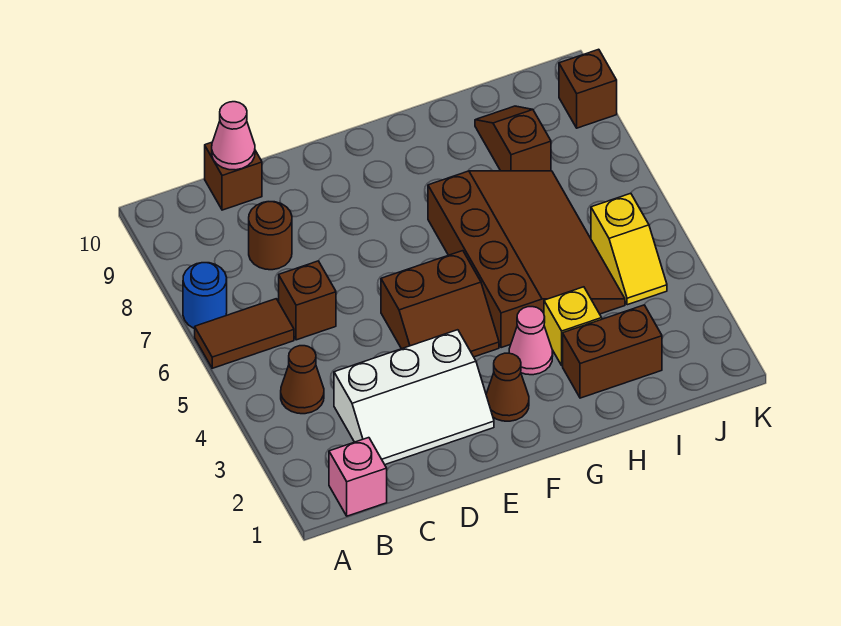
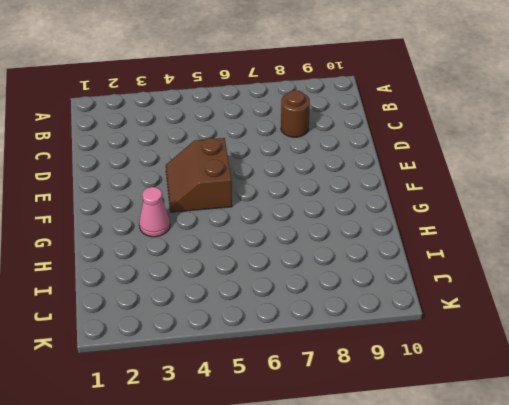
none -> brown 1x2 tile [195,299,294,368]
none -> blue 1x1 round brick [183,263,227,329]
none -> pink 1x1 brick [329,438,387,516]

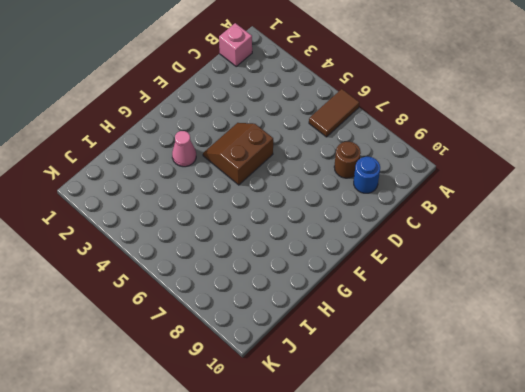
blue 1x1 round brick [354,157,380,193] -> blue 1x1 round brick moved to [183,263,227,329]
none -> brown 1x1 cone [281,346,324,414]
none -> white 2x3 slope [334,330,494,465]
none -> brown 1x1 brick [279,261,336,340]

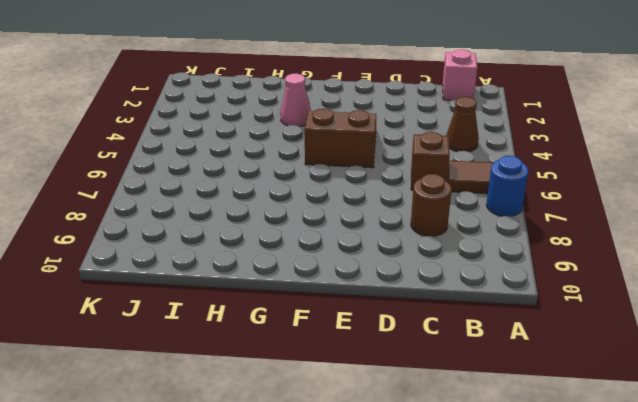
none -> white 2x3 slope [334,330,494,465]
none -> brown 1x1 brick [205,142,262,210]
none -> brown 1x1 cone [486,353,529,421]

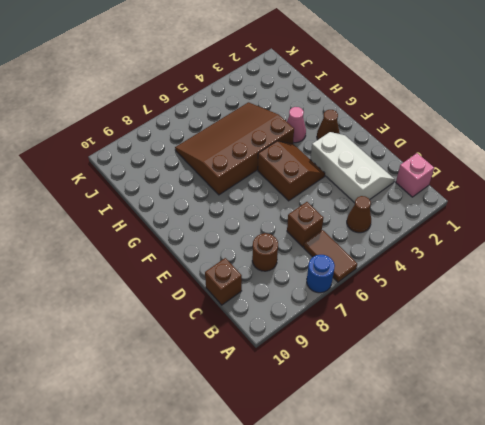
none -> brown 1x2 brick [563,305,662,398]
none -> yellow 1x1 brick [544,287,602,366]
none -> brown 1x2 slope [475,106,551,171]

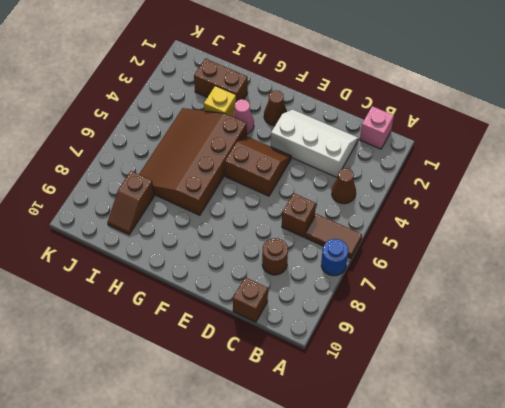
none -> yellow 1x2 slope [591,193,667,305]
none -> brown 1x1 brick [559,49,617,128]
none -> pink 1x1 cone [212,102,255,170]

